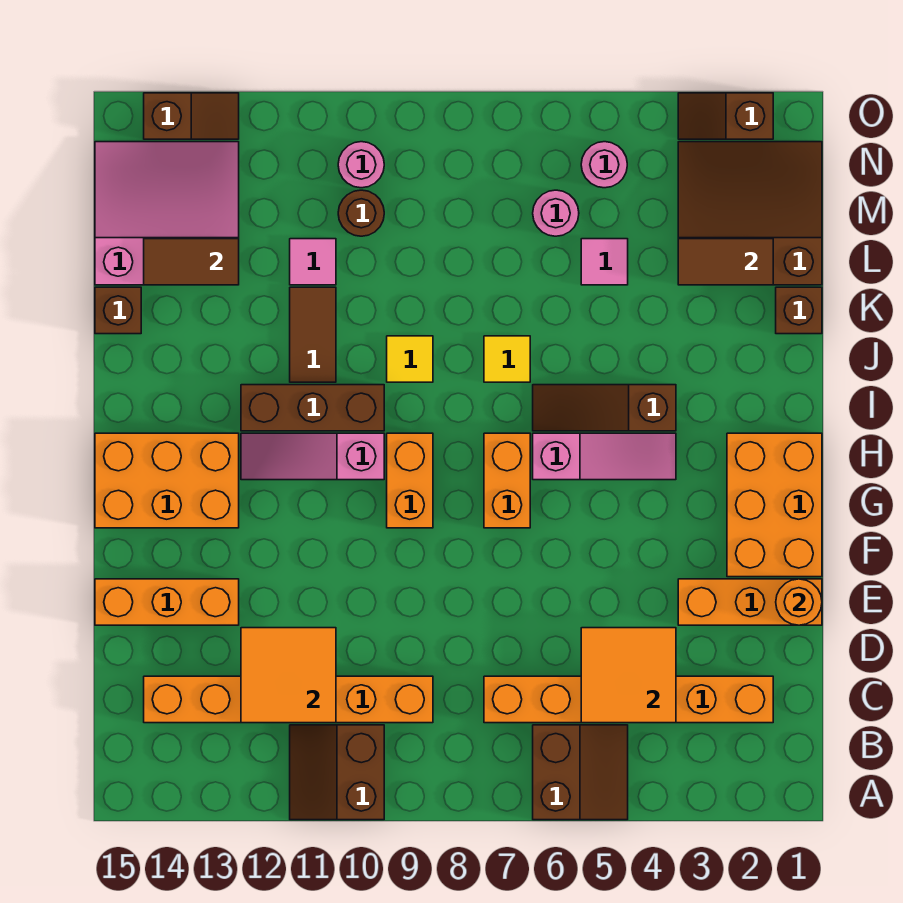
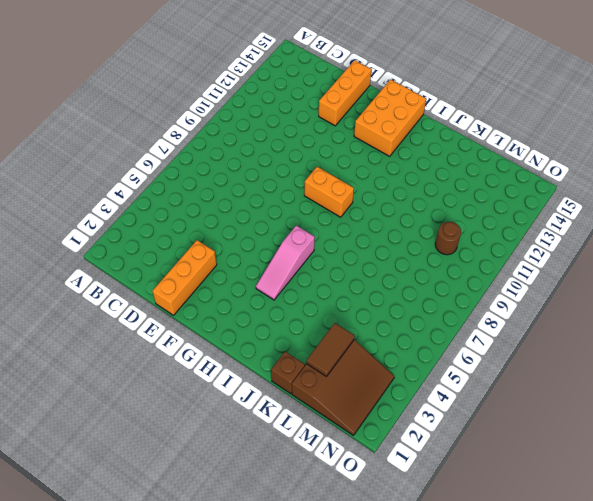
none -> brown 2x2 slope [533,725,628,820]
none -> brown 2x2 slope [290,725,384,820]
none -> orange 1x6 brick [484,676,773,723]
none -> orange 1x6 brick [144,676,433,723]

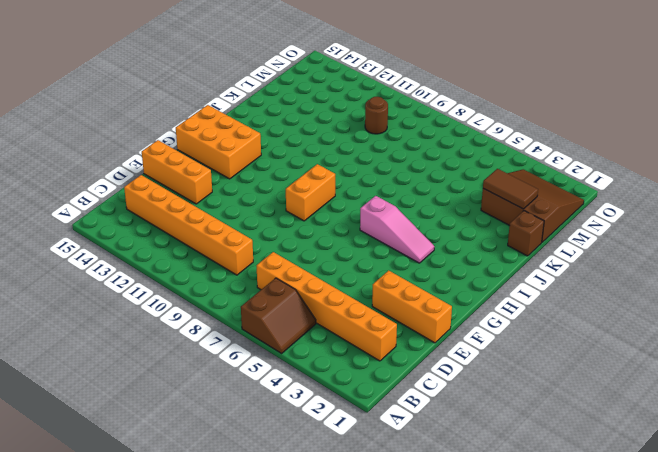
none -> brown 2x2 slope [290,725,384,820]
none -> orange 2x3 brick [727,433,822,577]
none -> orange 1x2 brick [484,433,530,528]
none -> pink 1x3 slope [241,433,384,480]

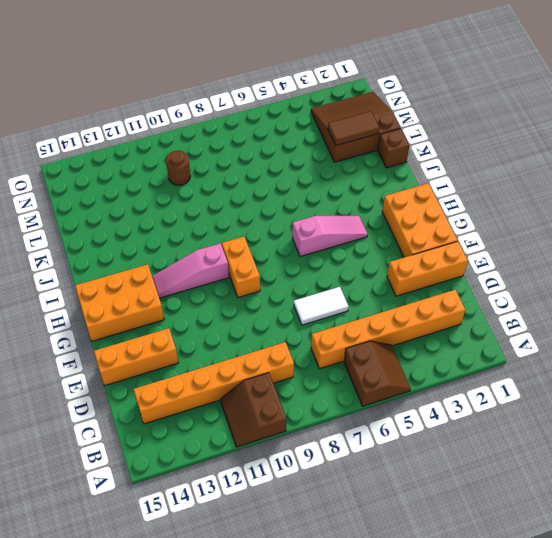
white 1x2 tile [294,287,349,325] -> none
none -> orange 1x2 brick [484,433,530,528]
none -> brown 1x3 slope [533,385,676,431]
none -> brown 1x3 brick [241,385,384,431]
none -> yellow 1x1 tile [484,336,530,382]

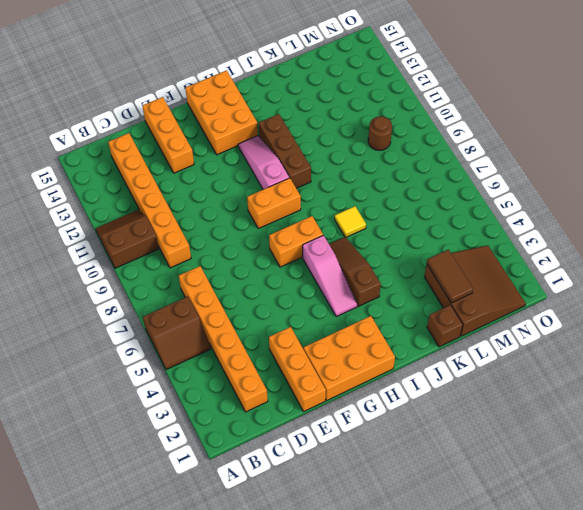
none -> yellow 1x1 tile [387,336,433,382]
none -> brown 1x2 tile [290,287,336,382]
none -> brown 1x1 brick [95,287,141,334]
none -> pink 1x1 tile [581,239,628,285]

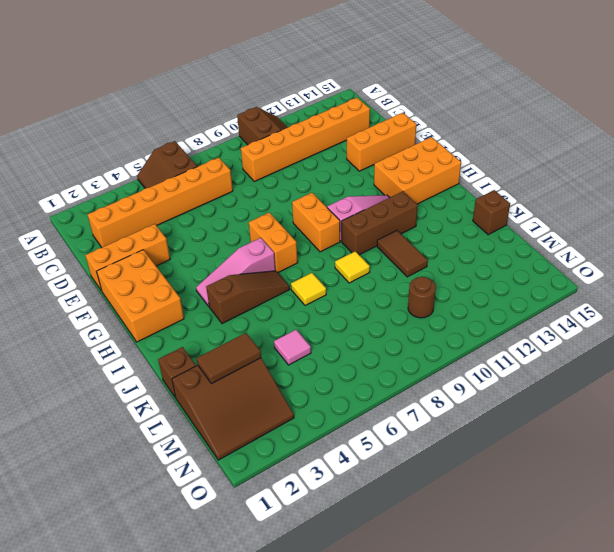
none -> pink 1x1 tile [290,239,336,285]
none -> pink 3x3 slope [95,142,239,285]
none -> pink 1x1 round brick [533,190,579,236]
none -> pink 1x1 round brick [581,142,627,188]

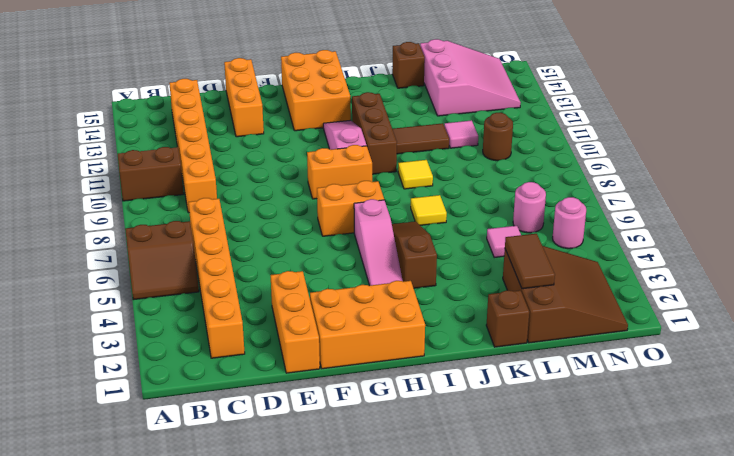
none -> pink 1x1 round brick [338,142,384,188]
none -> brown 1x2 slope [678,93,773,139]
none -> brown 1x2 slope [144,93,239,139]
none -> orange 2x2 tile [581,628,676,723]

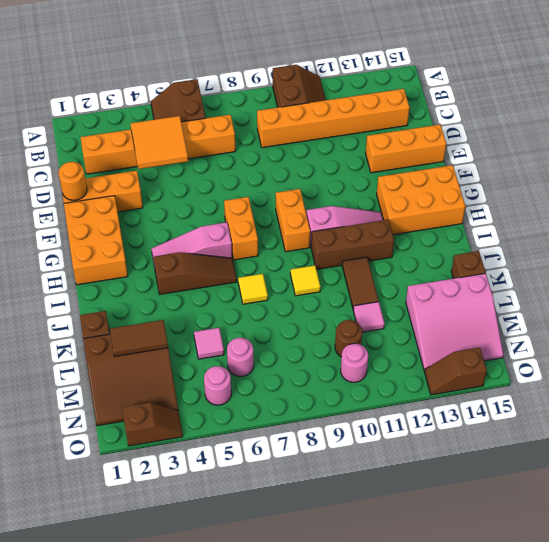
none -> orange 2x2 tile [241,628,336,723]
none -> brown 1x2 tile [144,239,239,285]

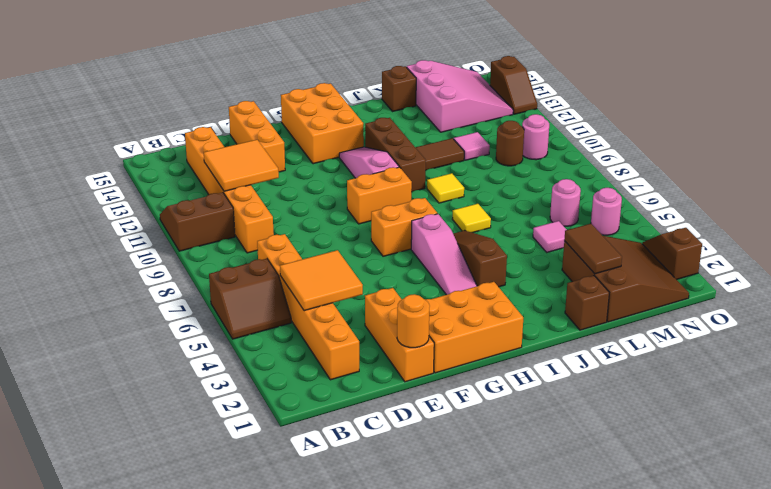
none -> brown 1x2 tile [144,239,239,285]

